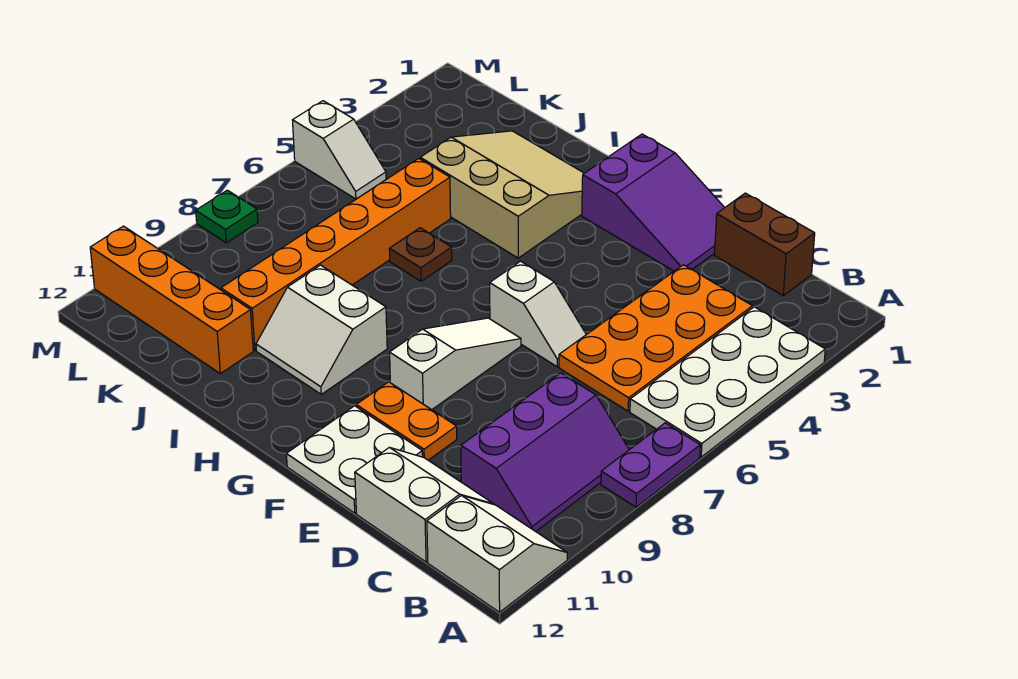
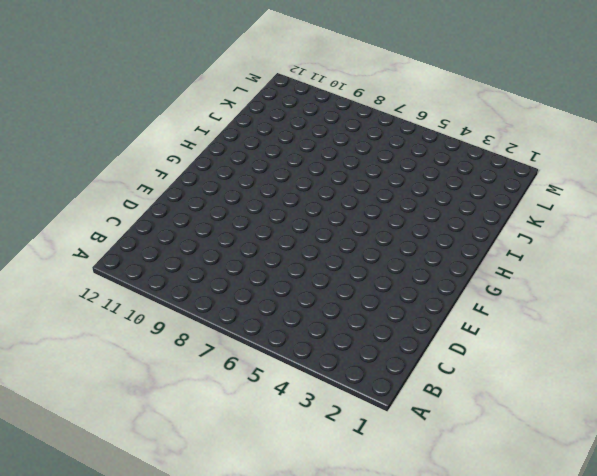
none -> white 2x4 plate [630,307,825,457]
none -> purple 1x2 plate [601,423,700,507]
none -> white 2x2 slope [427,495,567,612]

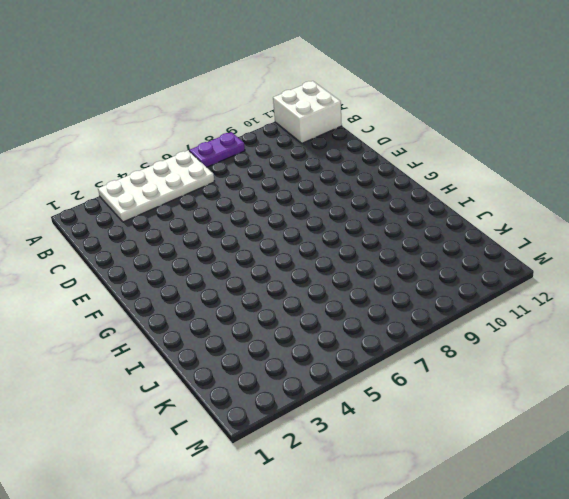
white 2x2 brick [273,81,342,143] -> white 2x2 slope [427,495,567,612]
none -> purple 2x3 slope [461,373,629,531]
none -> brown 1x2 brick [715,193,815,295]
none -> orange 2x4 plate [559,265,753,411]

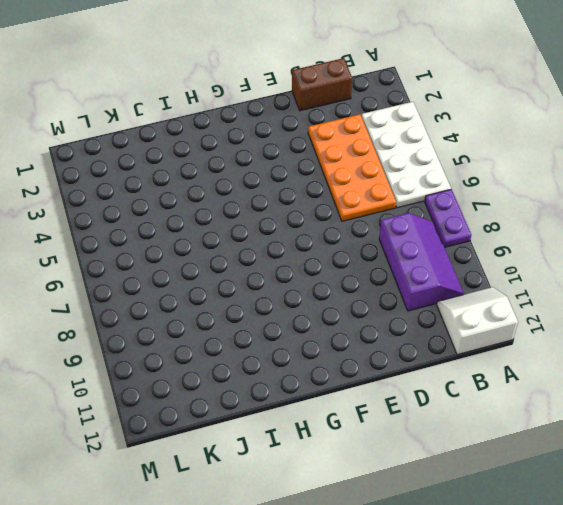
none -> white 2x2 slope [355,447,493,562]
none -> purple 2x3 slope [582,134,725,271]
none -> white 1x2 slope [490,261,586,367]

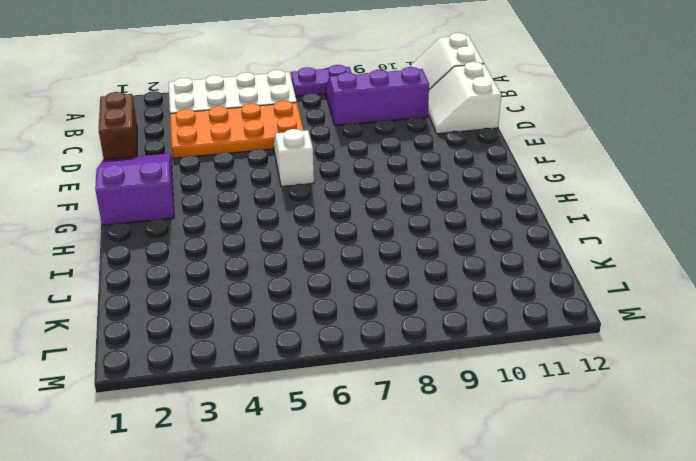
none -> orange 1x2 plate [356,382,457,460]
none -> white 2x2 plate [286,406,423,513]
none -> white 1x3 slope [390,318,521,410]

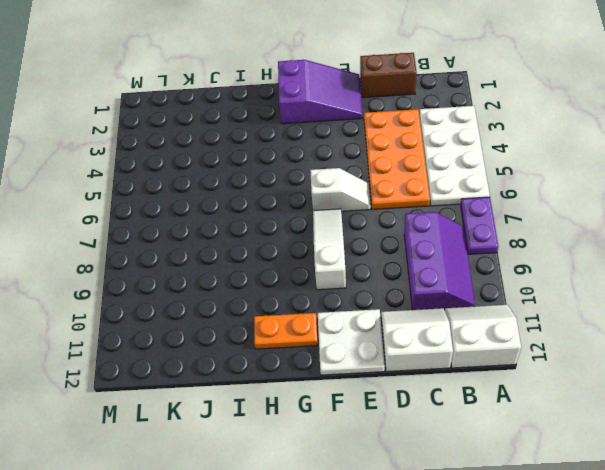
orange 1x2 plate [254,313,318,349] -> orange 1x2 plate moved to [356,382,457,460]
none -> tan 3x3 slope [420,131,584,258]
none -> white 2x2 slope [256,265,387,394]
none -> brown 1x1 plate [389,228,452,281]

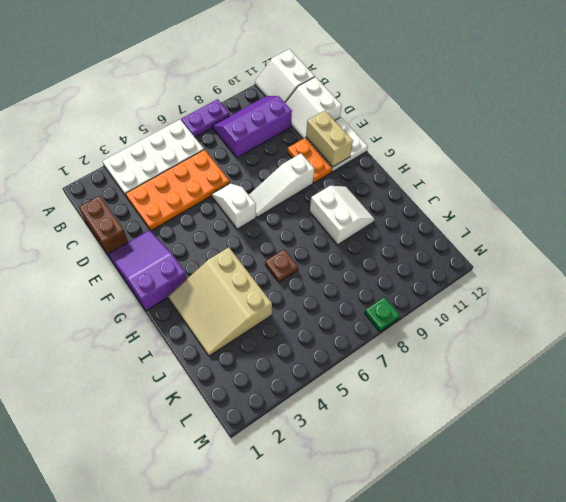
tan 1x2 brick [306,111,353,167] -> none
none -> orange 1x6 brick [221,158,451,350]
none -> orange 1x4 brick [90,226,253,374]
none -> white 1x2 slope [293,101,386,199]

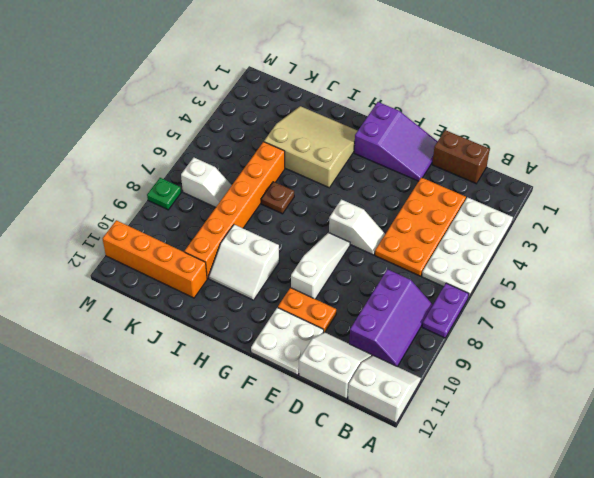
white 1x2 slope [181,158,232,207] -> white 1x2 slope moved to [293,101,386,199]

